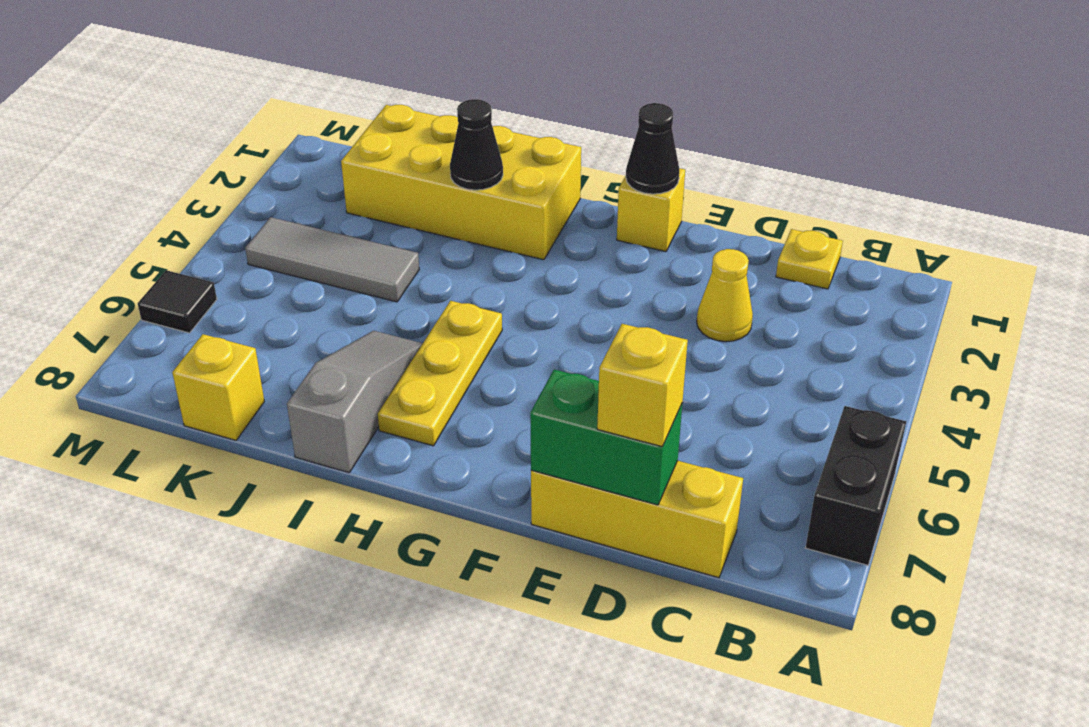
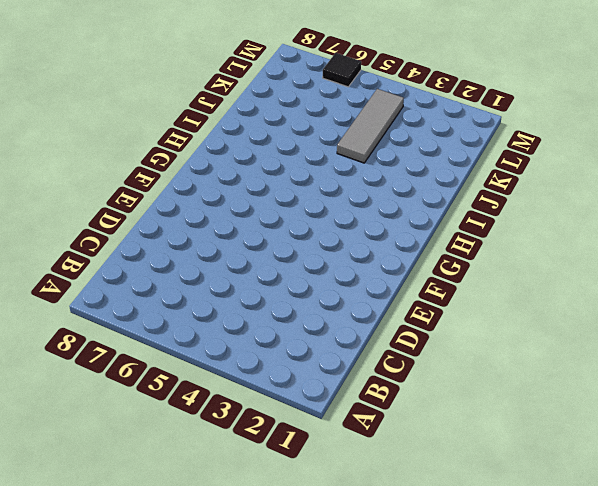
none -> black 1x2 brick [805,406,906,565]
none -> yellow 1x1 plate [776,229,843,289]
none -> yellow 1x3 brick [531,461,743,578]

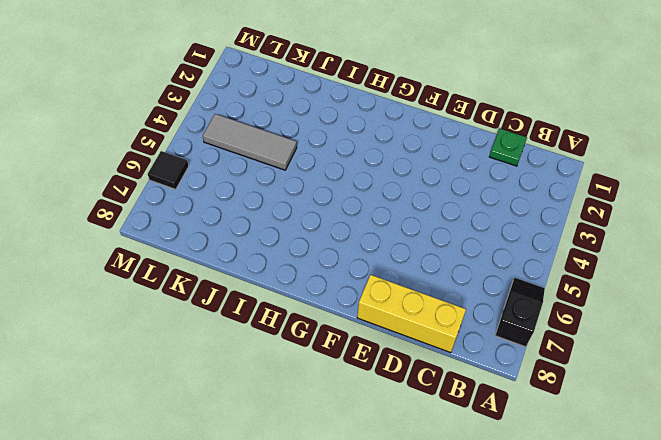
black 1x2 slope [495,278,545,347] -> black 1x2 brick [805,406,906,565]
green 1x1 plate [489,129,527,166] -> yellow 1x1 plate [776,229,843,289]
none -> yellow 1x1 cone [697,249,753,342]
none -> yellow 1x1 brick [617,168,685,252]
none -> yellow 2x4 brick [341,105,581,260]

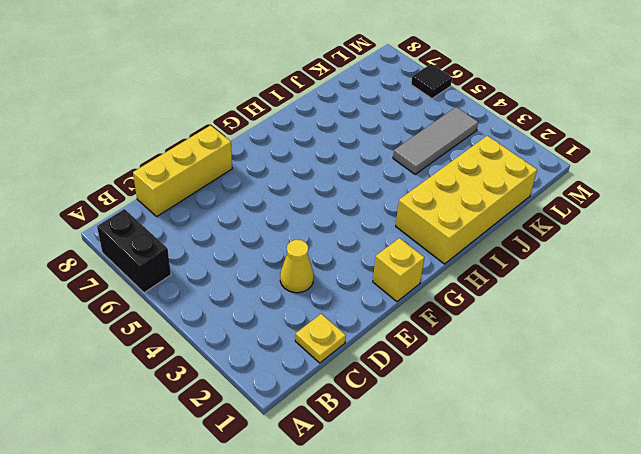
none -> yellow 1x3 plate [378,301,502,446]
none -> grey 1x3 slope [287,331,423,473]
none -> yellow 1x1 brick [172,334,264,440]

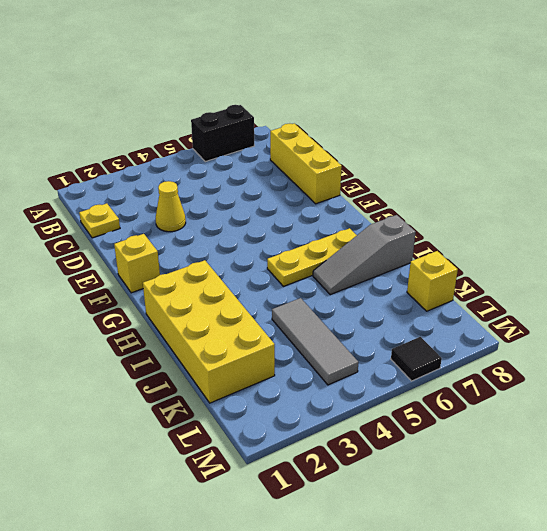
none -> green 1x2 brick [530,370,682,505]
none -> black 1x1 cone [626,103,679,194]
none -> black 1x1 cone [450,99,503,190]

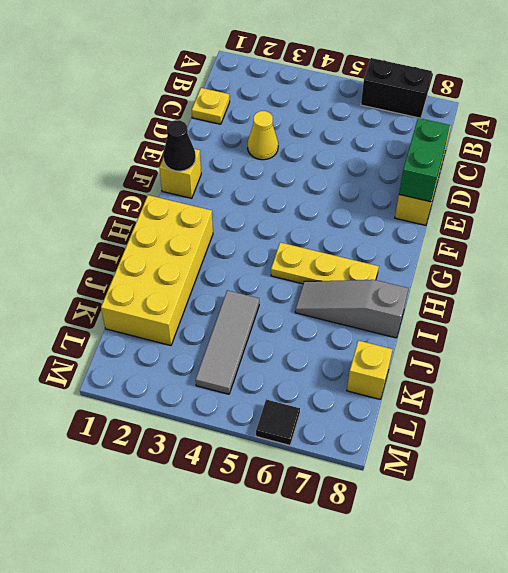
none -> black 1x1 cone [450,99,503,190]
none -> yellow 1x1 brick [597,324,688,447]

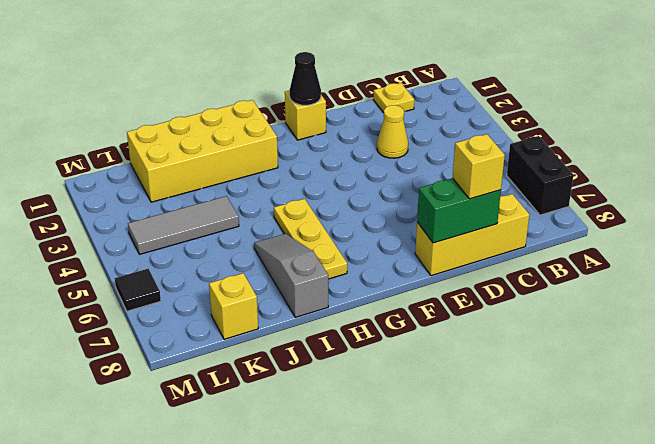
none -> black 1x1 cone [450,99,503,190]

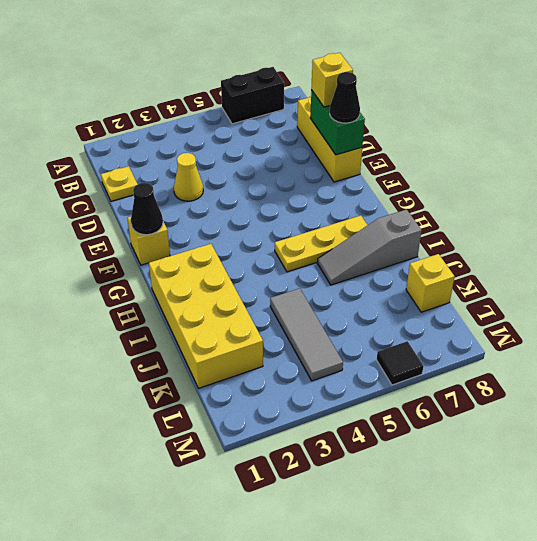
black 1x1 cone [330,72,360,123] -> black 1x1 cone moved to [450,99,503,190]

